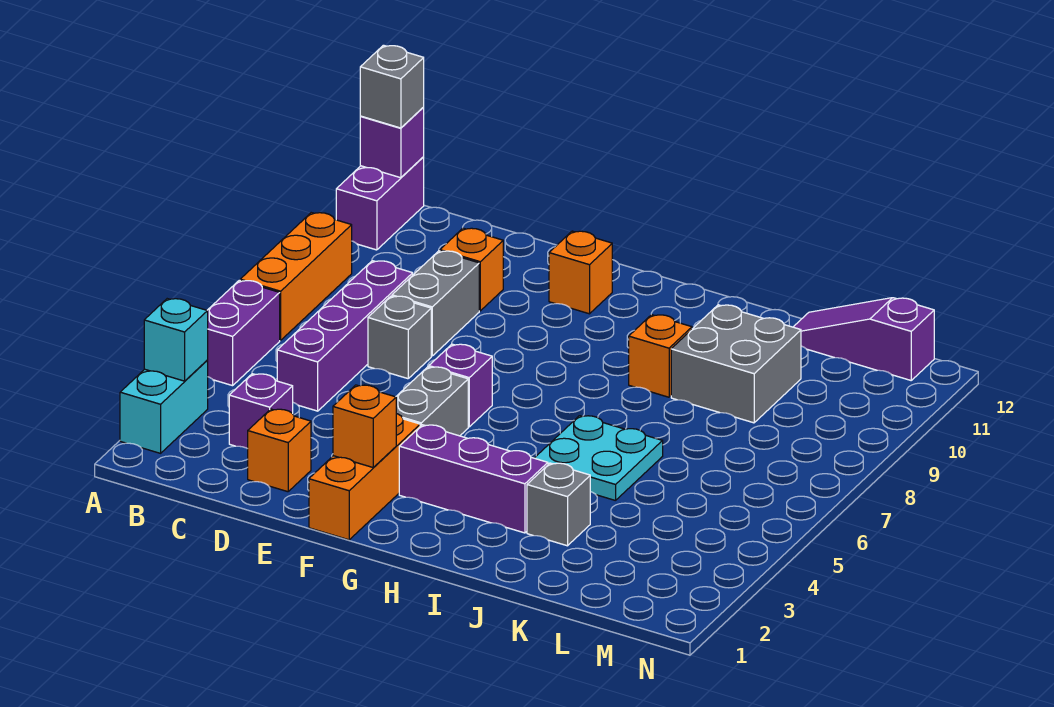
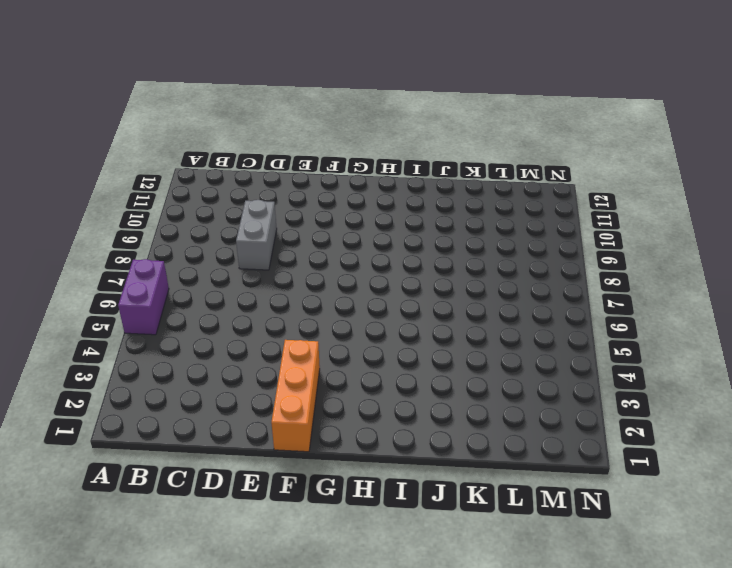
none -> cyan 1x2 brick [120,361,208,453]
none -> orange 1x3 brick [240,213,352,340]
none -> purple 1x2 brick [336,157,424,250]

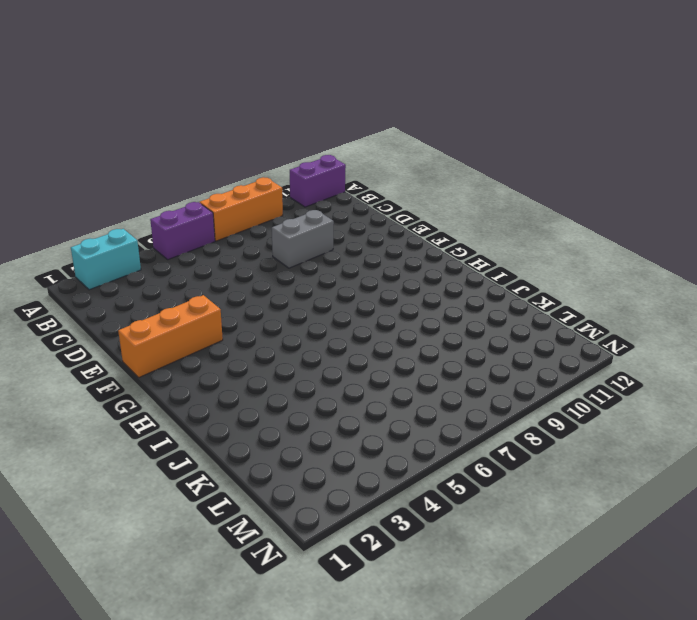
none -> purple 1x1 brick [229,374,293,449]
none -> purple 1x4 brick [277,261,413,411]
none -> orange 1x1 brick [248,409,311,492]

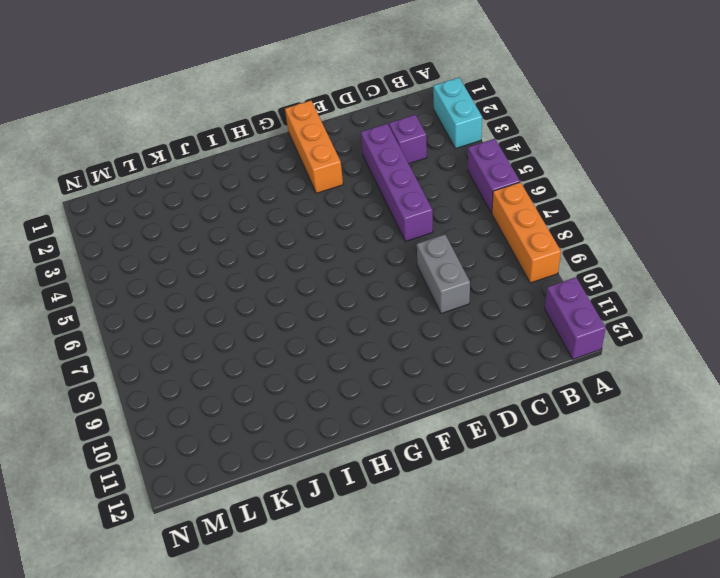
purple 1x4 brick [361,124,433,242] -> purple 1x4 brick moved to [277,261,413,411]
none -> orange 1x1 brick [248,409,311,492]
none -> grey 1x1 brick [368,296,431,379]
none -> orange 1x1 brick [440,228,503,311]

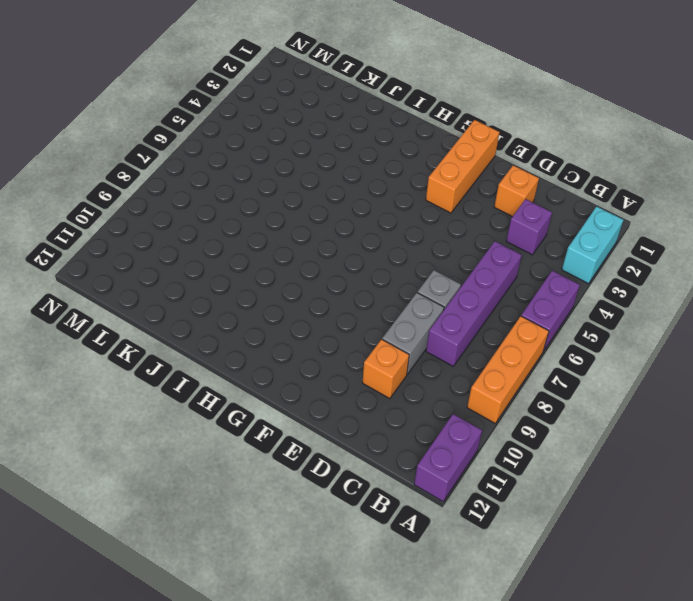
none -> grey 1x2 brick [396,367,468,436]
none -> purple 1x1 brick [429,344,492,427]
none -> orange 1x1 brick [549,231,612,314]

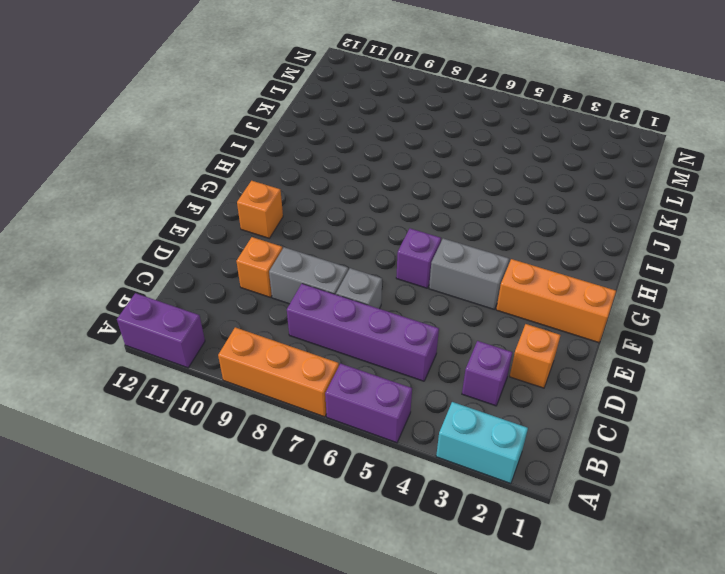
none -> purple 1x3 brick [399,425,548,533]
none -> cyan 2x2 plate [535,416,663,501]
none -> orange 1x1 brick [629,315,692,397]

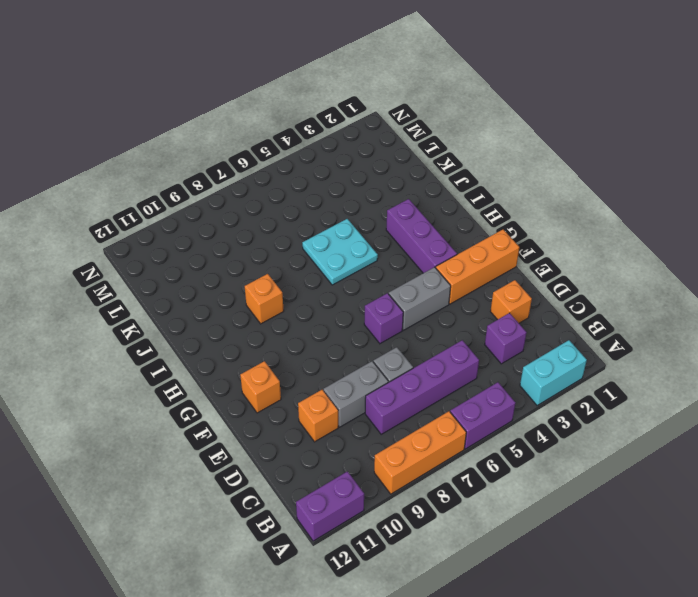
none -> grey 1x1 brick [527,463,590,546]
none -> grey 2x2 brick [671,305,801,423]
none -> purple 1x3 slope [794,298,934,380]

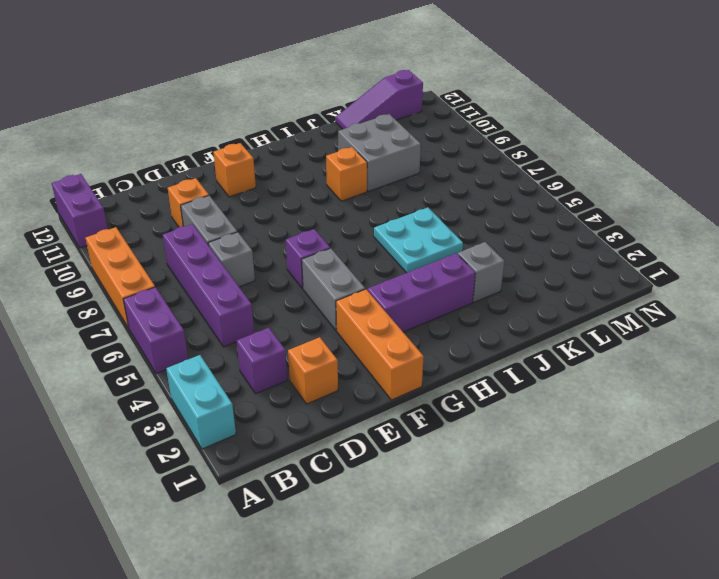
none -> cyan 1x1 brick [144,299,208,381]
none -> purple 1x1 brick [360,107,424,178]
none -> orange 1x1 brick [333,385,396,468]

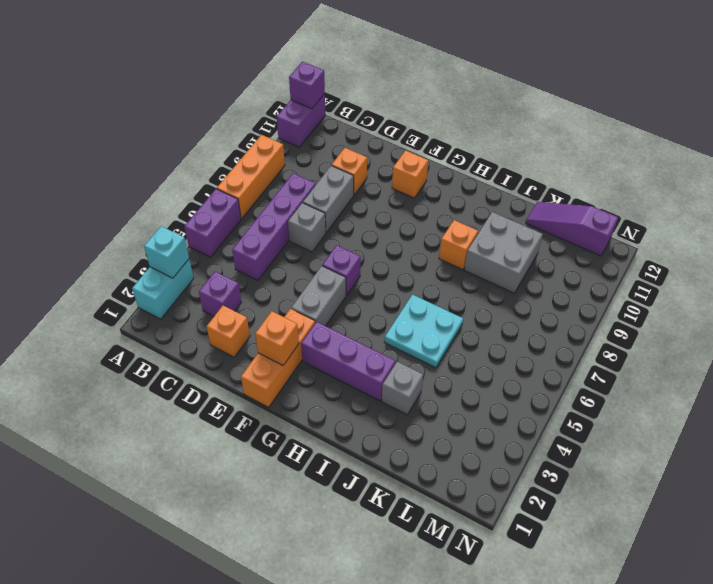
none -> grey 1x1 brick [360,45,424,128]

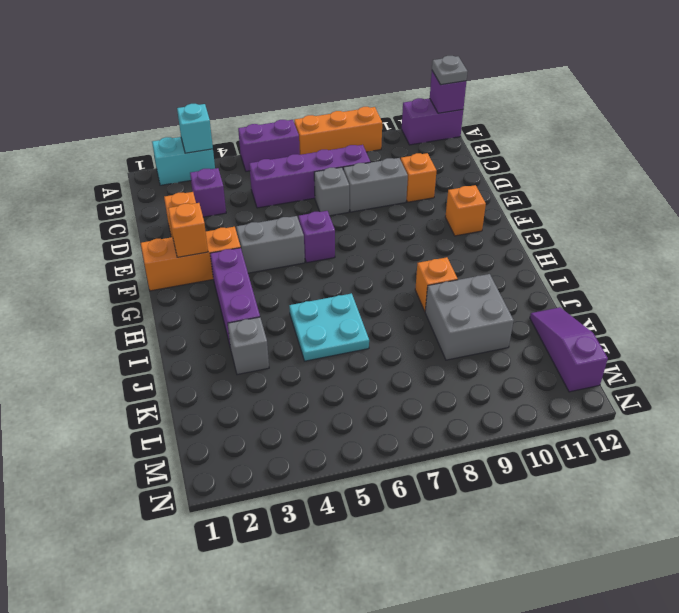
grey 1x1 plate [432,56,468,85] -> grey 1x1 brick [360,45,424,128]

